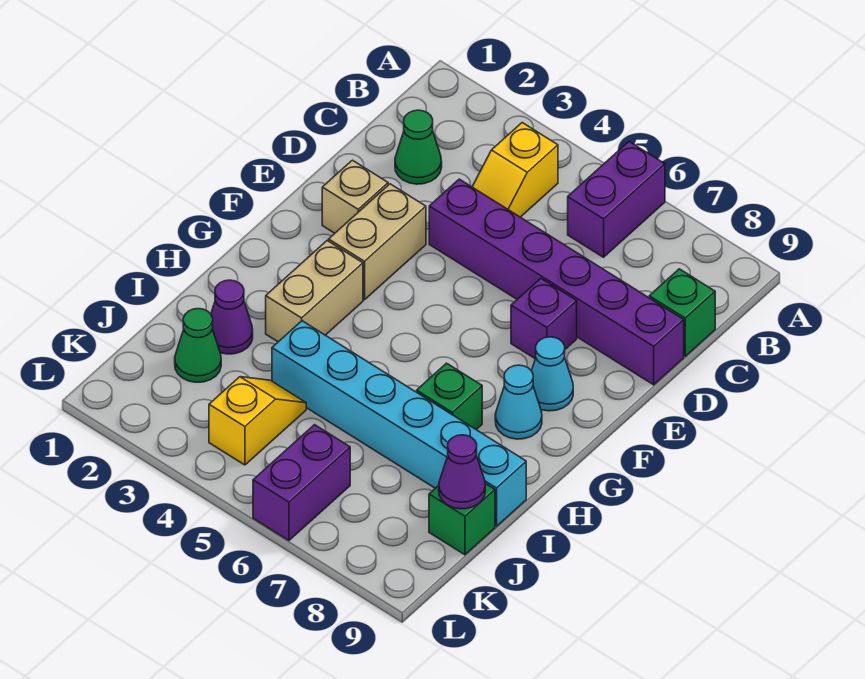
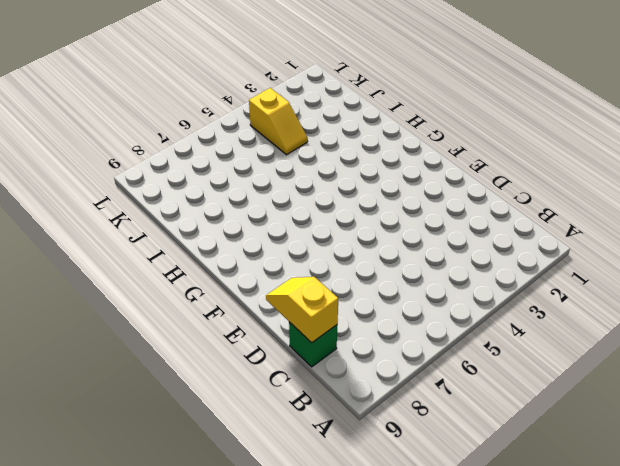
yellow 1x2 slope [266,277,338,343] -> yellow 1x2 slope moved to [472,123,558,217]
none -> purple 1x2 brick [568,142,665,257]
none -> green 1x1 cone [395,110,442,184]
none -> purple 1x6 brick [429,179,684,385]

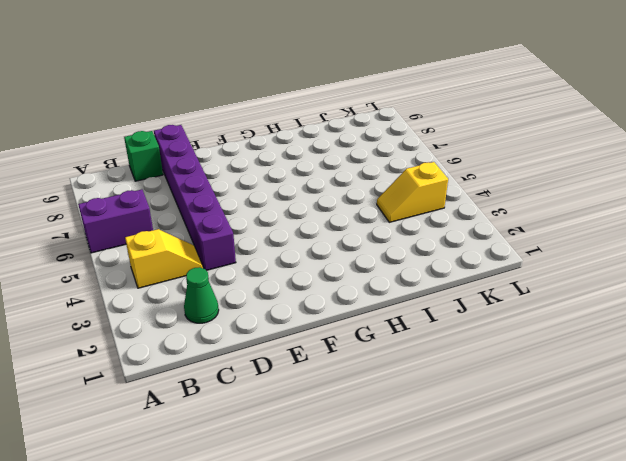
none -> tan 1x1 brick [322,160,388,233]
none -> tan 1x2 brick [329,184,426,300]
none -> purple 1x1 brick [511,279,577,358]

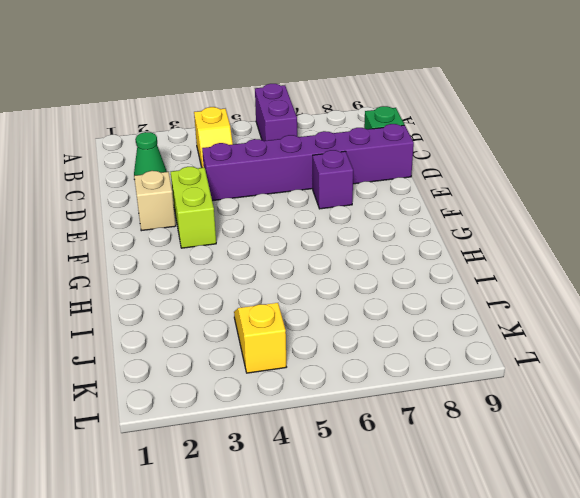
lime 1x2 brick [171,167,216,248] -> tan 1x2 brick [329,184,426,300]
none -> cyan 1x1 cone [532,337,573,411]
none -> tan 1x2 brick [266,241,363,342]
none -> cyan 1x1 cone [495,365,542,439]

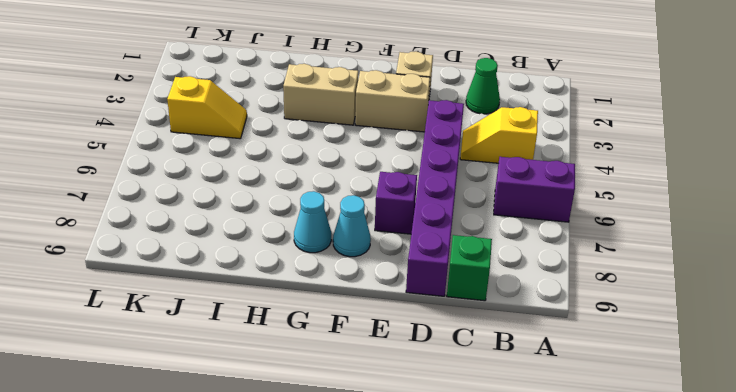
none -> green 1x1 brick [417,363,482,430]
none -> purple 1x1 cone [211,280,253,354]
none -> cyan 1x6 brick [272,321,526,526]

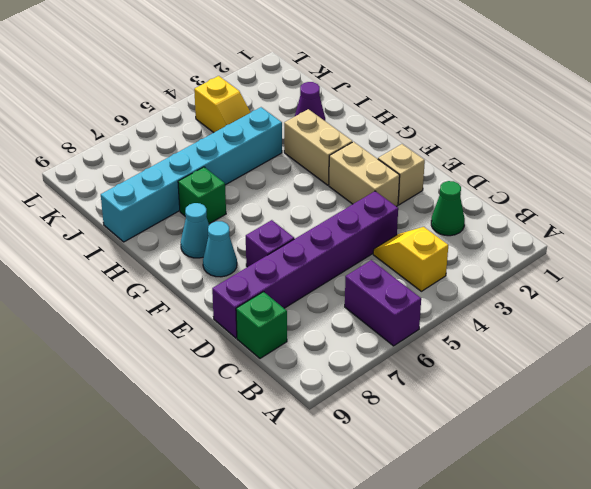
none -> green 1x1 cone [175,309,221,382]
none -> green 1x1 brick [429,484,495,555]
none -> purple 1x2 brick [253,425,350,541]

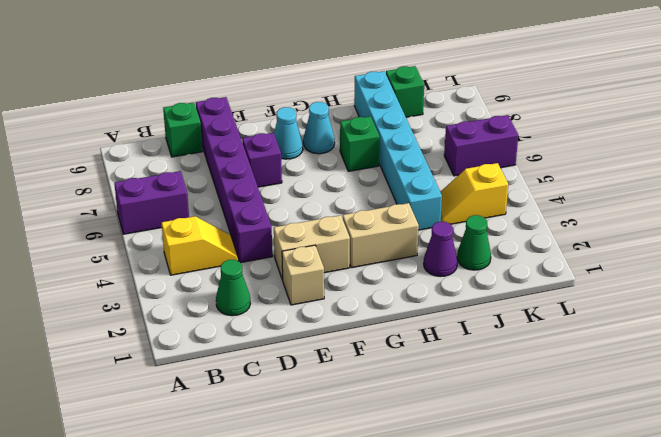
none -> purple 1x1 cone [439,435,485,509]

